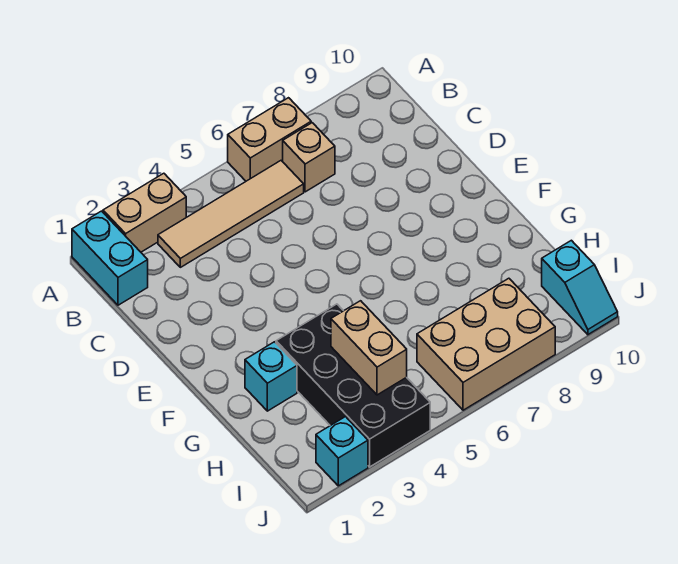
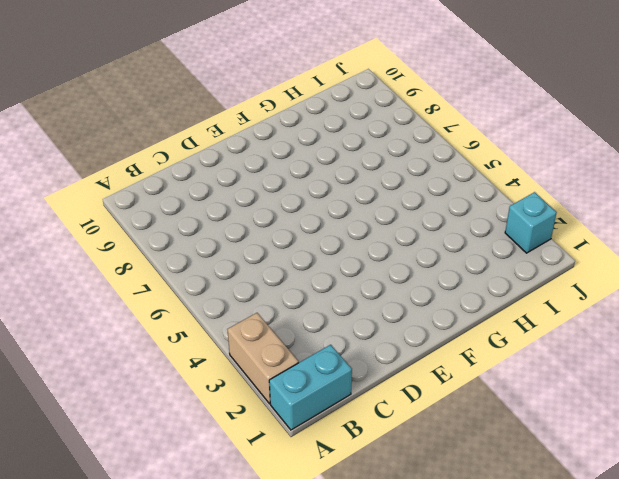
none -> tan 1x2 brick [228,98,311,181]
none -> tan 1x4 tile [158,161,304,267]

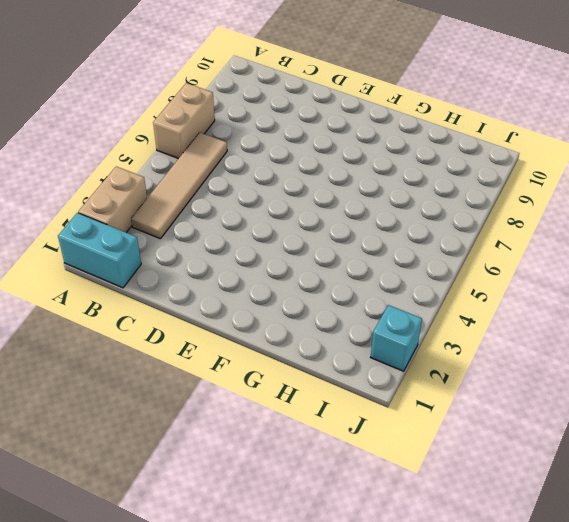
none -> tan 1x1 brick [283,123,335,192]
none -> cyan 1x1 brick [245,342,297,411]

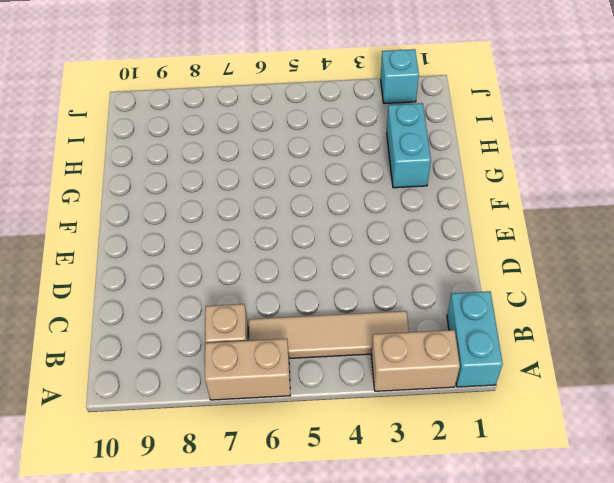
cyan 1x2 brick [387,103,431,188] -> cyan 1x1 brick [245,342,297,411]
none -> black 2x4 brick [276,304,430,467]
none -> tan 2x3 brick [417,278,555,410]

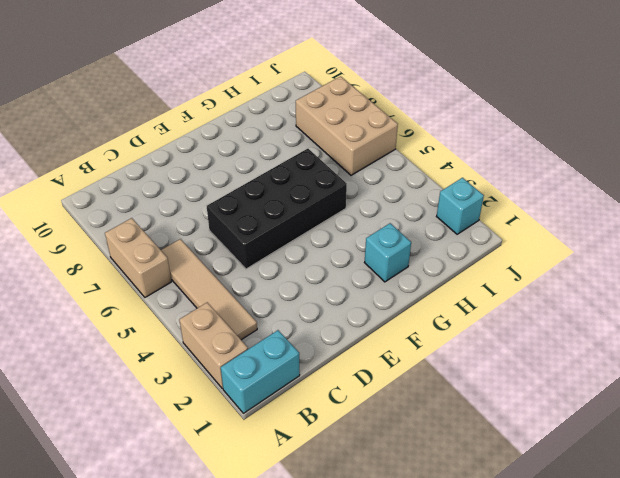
black 2x4 brick [207,149,347,269] -> black 2x4 brick moved to [276,304,430,467]
none -> tan 1x1 brick [283,123,335,192]
none -> cyan 1x2 slope [542,240,618,335]

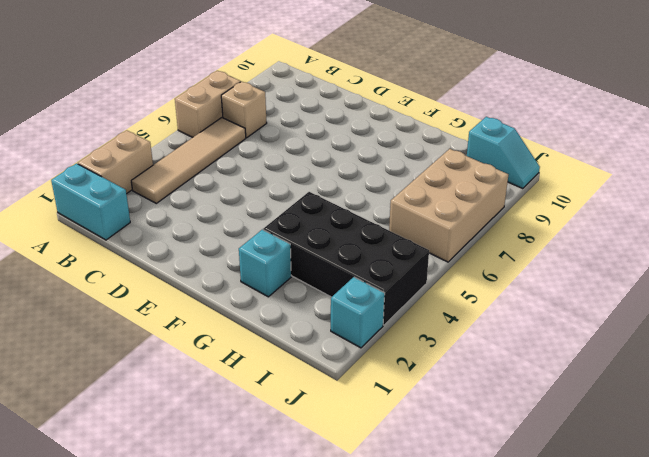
none -> tan 1x2 brick [331,301,407,395]

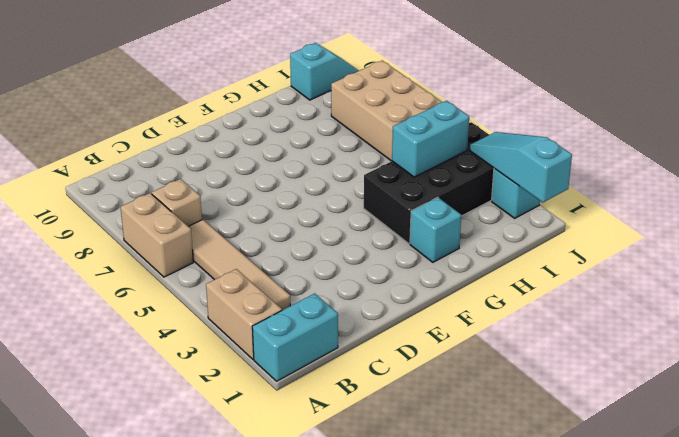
cyan 1x2 brick [392,101,469,177] -> tan 1x2 brick [331,301,407,395]
cyan 1x3 slope [470,132,572,202] -> none

